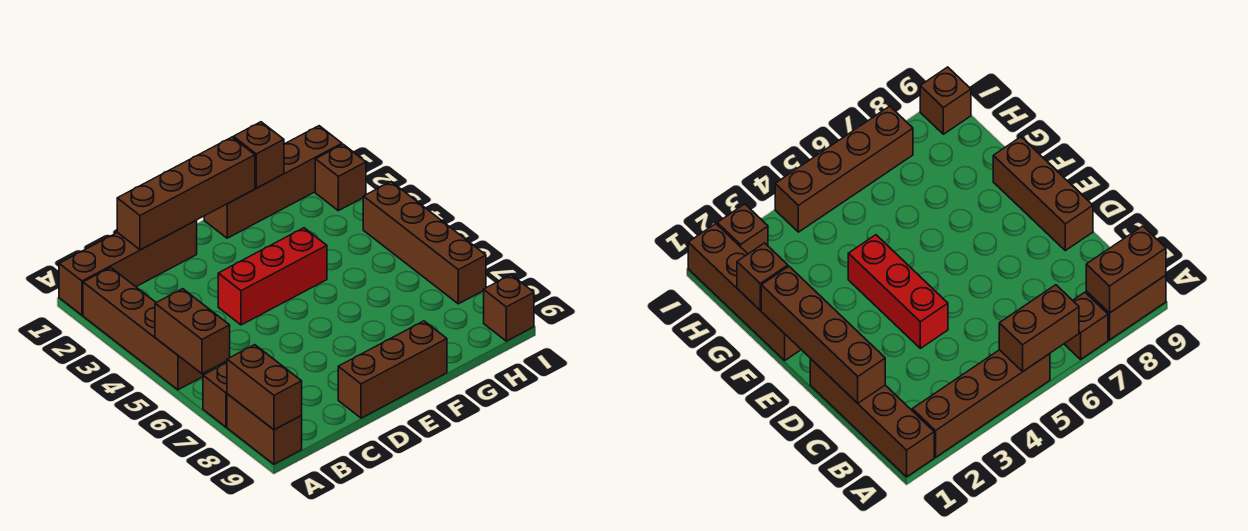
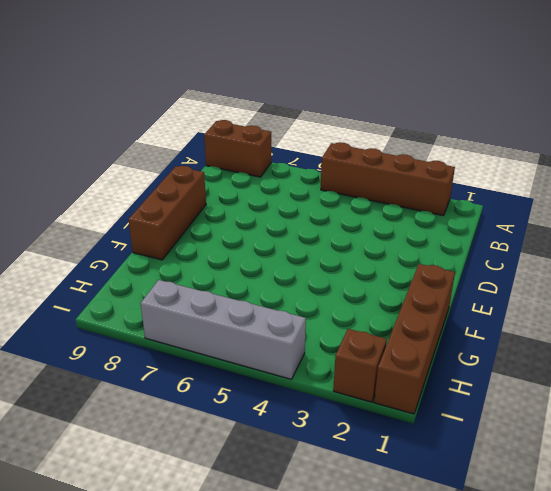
grey 1x4 brick [141,280,306,379] -> brown 1x4 brick [363,182,486,304]
none -> brown 1x4 brick [59,220,197,315]
none -> brown 1x1 brick [203,363,227,427]
none -> red 1x3 brick [218,228,327,325]

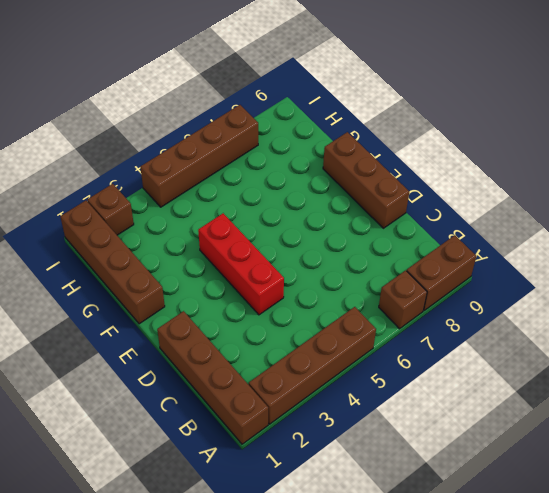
none -> brown 1x1 brick [484,275,534,341]
none -> brown 1x2 brick [155,289,230,374]
none -> brown 1x2 brick [227,345,302,430]

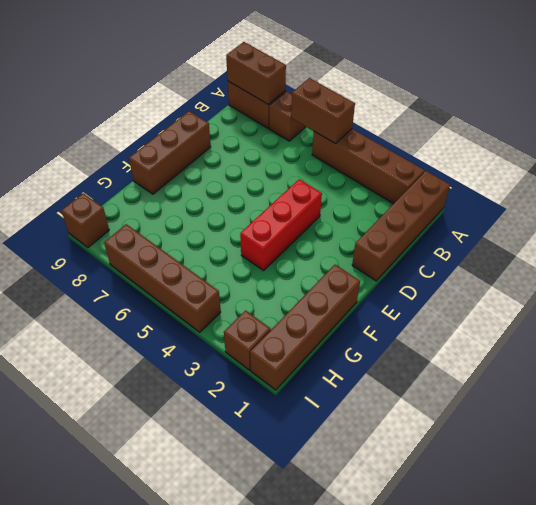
none -> brown 1x4 brick [117,137,255,250]
none -> brown 1x1 brick [233,122,284,188]

